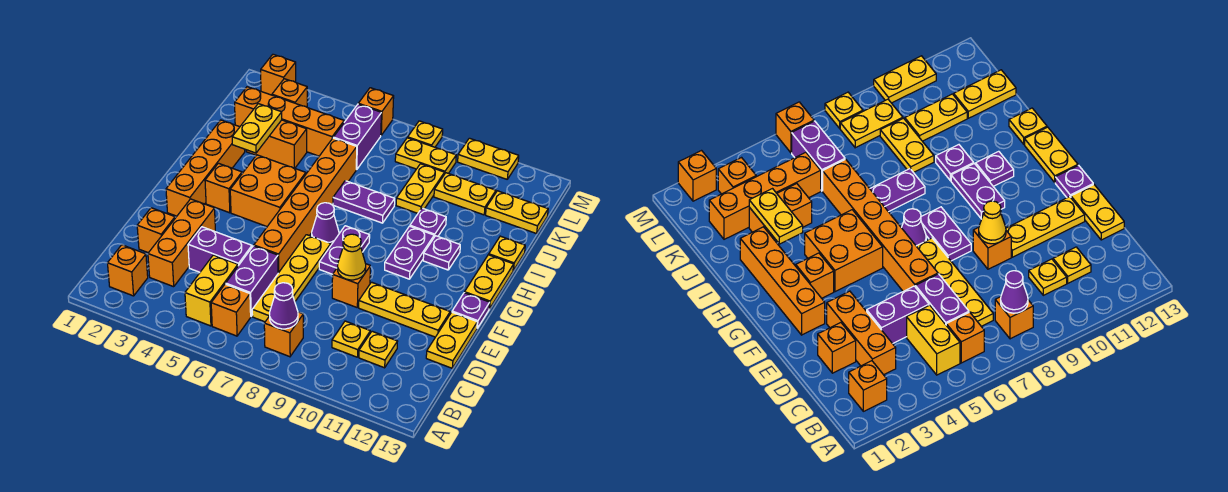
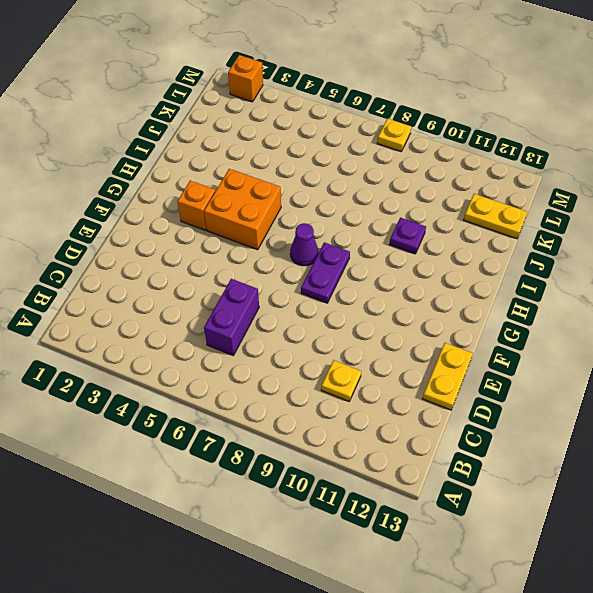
none -> orange 1x1 brick [107,245,148,296]
none -> yellow 1x2 brick [185,255,238,326]
none -> orange 1x1 brick [211,284,251,336]
none -> orange 1x1 brick [264,312,303,357]

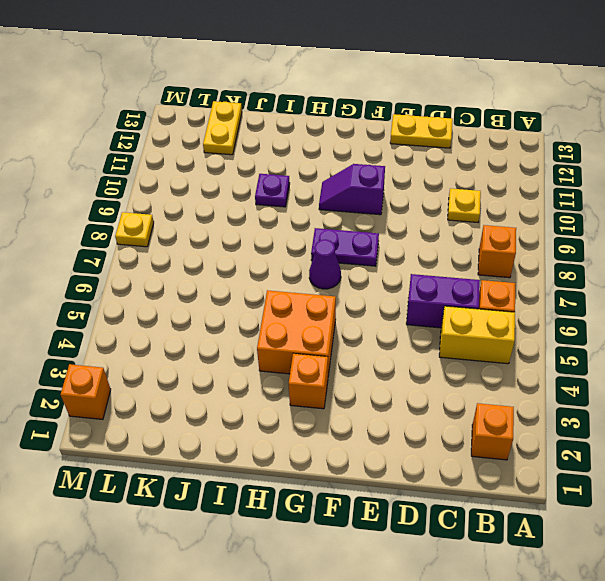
purple 1x2 slope [319,164,385,215] -> purple 1x2 plate [385,226,434,279]
none -> orange 1x3 brick [148,199,215,287]
none -> yellow 1x4 plate [252,235,331,322]
none -> yellow 1x1 plate [359,331,397,368]
none -> orange 1x1 brick [137,208,175,253]

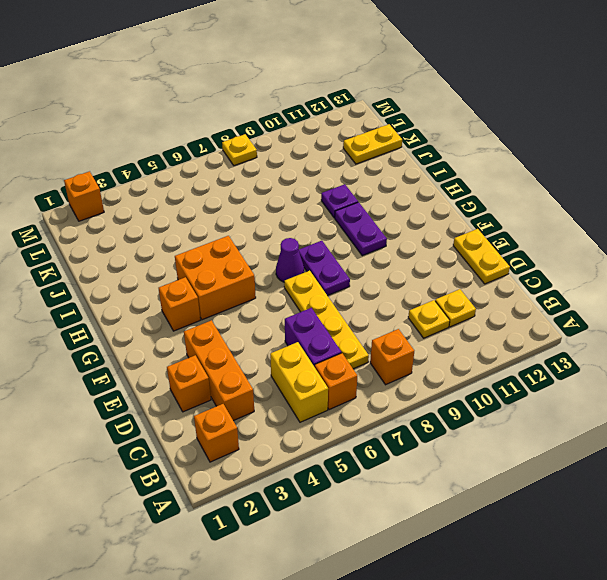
none -> purple 1x2 brick [188,227,252,272]
none -> orange 1x6 brick [254,138,357,273]
none -> orange 1x1 brick [332,264,370,307]
none -> yellow 1x3 plate [359,282,450,337]

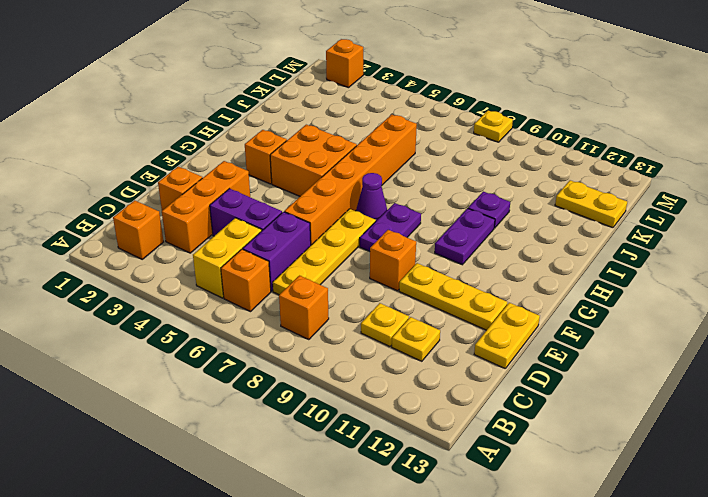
none -> orange 1x4 brick [166,120,245,216]
none -> purple 1x1 plate [452,293,490,328]
none -> yellow 1x2 plate [465,255,514,309]
none -> purple 1x1 plate [423,236,460,270]

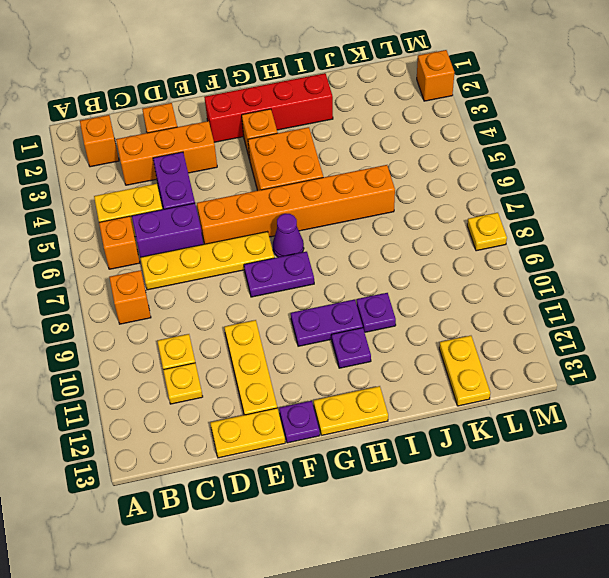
red 1x4 brick [204,73,333,142] -> orange 1x4 brick [166,120,245,216]
none -> orange 1x1 brick [332,264,370,307]
none -> purple 1x2 plate [333,181,395,223]
none -> yellow 1x1 plate [489,236,525,271]
none -> orange 1x2 brick [246,120,307,168]

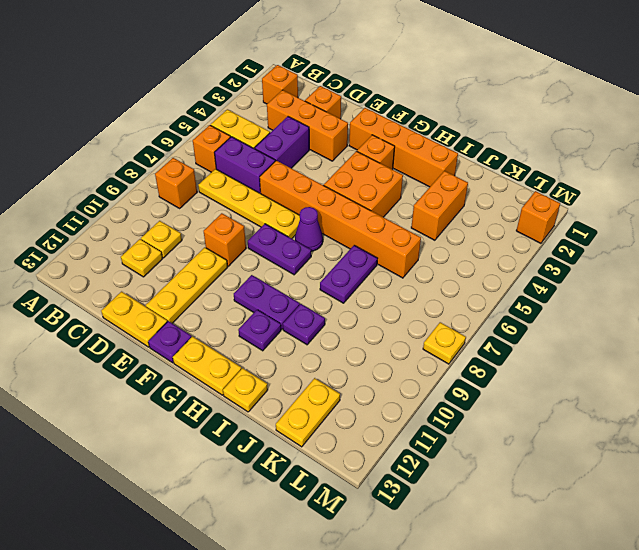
none -> yellow 1x2 plate [396,164,445,213]
none -> orange 1x4 brick [235,87,344,156]
none -> purple 1x2 brick [333,104,381,170]
none -> yellow 1x2 plate [434,173,496,215]

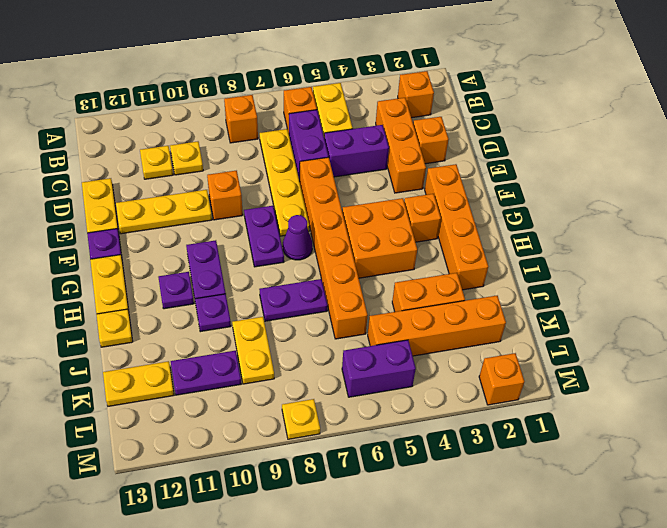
purple 1x2 plate [171,351,241,395] -> yellow 1x2 plate [434,173,496,215]
purple 1x2 brick [342,340,416,397] -> purple 1x2 brick turned to [333,104,381,170]
none -> orange 1x1 brick [272,79,307,107]
none -> yellow 1x2 plate [395,138,456,174]
none -> orange 1x1 brick [358,88,394,135]
none -> yellow 1x2 plate [458,138,519,179]

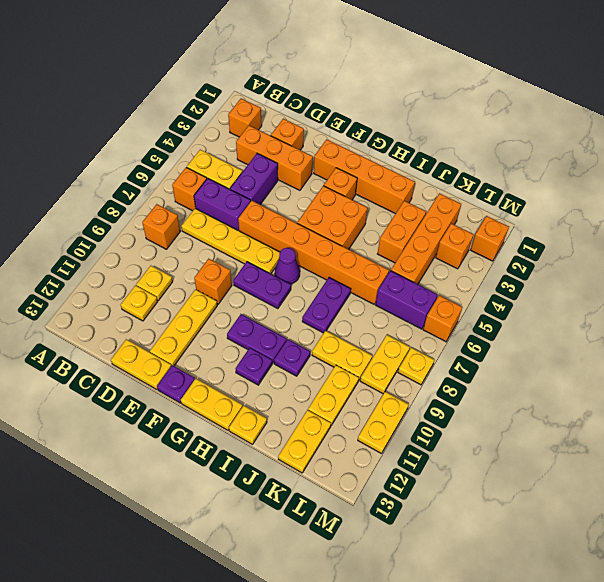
none -> purple 1x1 cone [270,283,298,329]
none -> yellow 1x1 cone [338,234,366,280]
none -> yellow 1x2 plate [232,104,282,153]

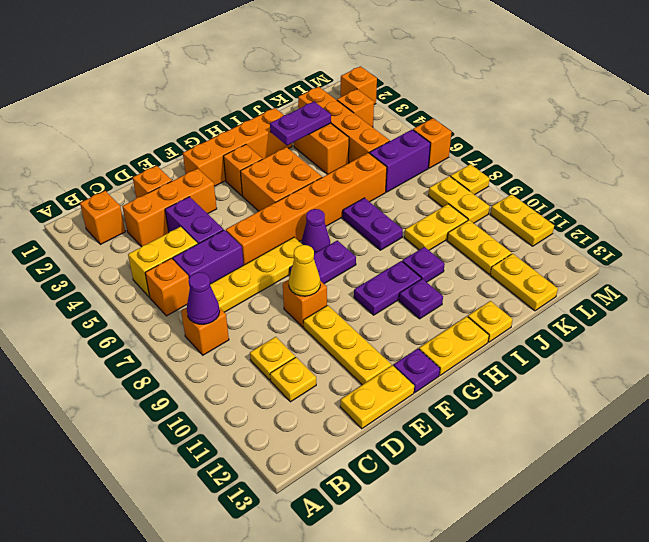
purple 1x2 plate [270,102,331,145] -> yellow 1x2 plate [232,104,282,153]

